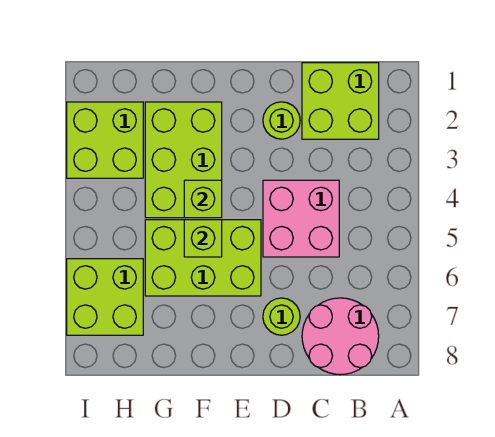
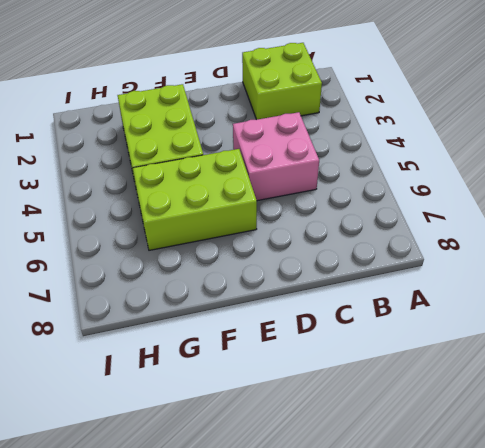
none -> pink 2x2 round brick [302,298,379,375]
none -> lime 1x1 round brick [263,102,300,139]

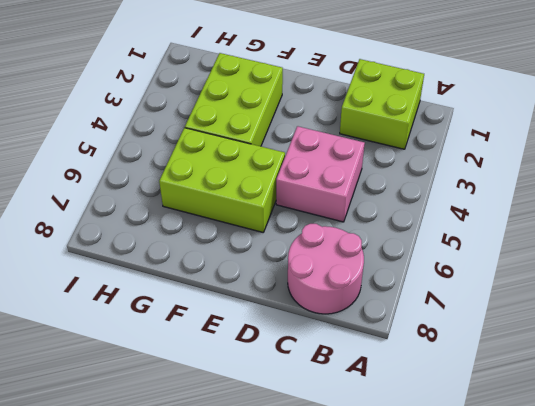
none -> lime 1x1 round brick [263,102,300,139]
none -> lime 1x1 round brick [263,298,300,335]

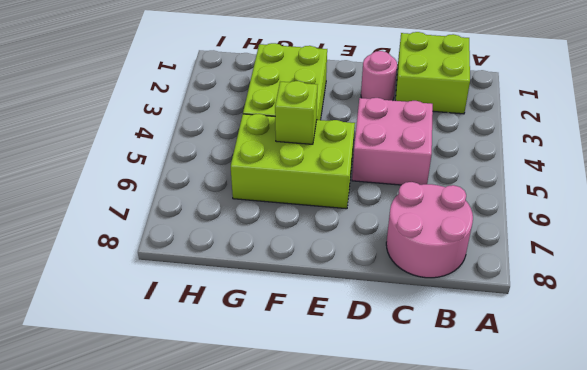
pink 1x1 round brick [361,51,397,101] -> lime 1x1 round brick [263,102,300,139]
none -> lime 1x1 round brick [263,298,300,335]
none -> lime 2x2 brick [67,102,143,178]

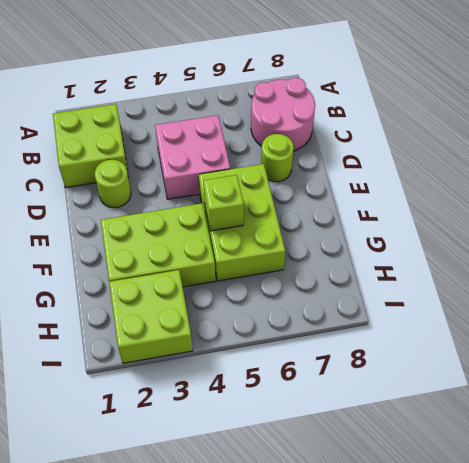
none -> lime 2x2 brick [67,259,143,335]
none -> lime 1x1 brick [184,180,222,218]

